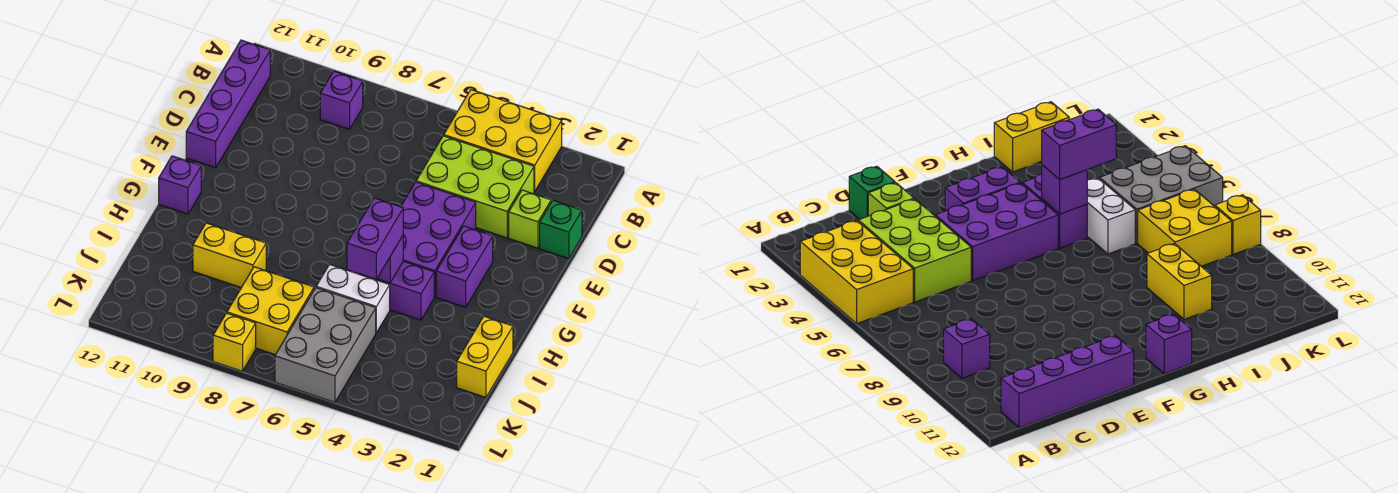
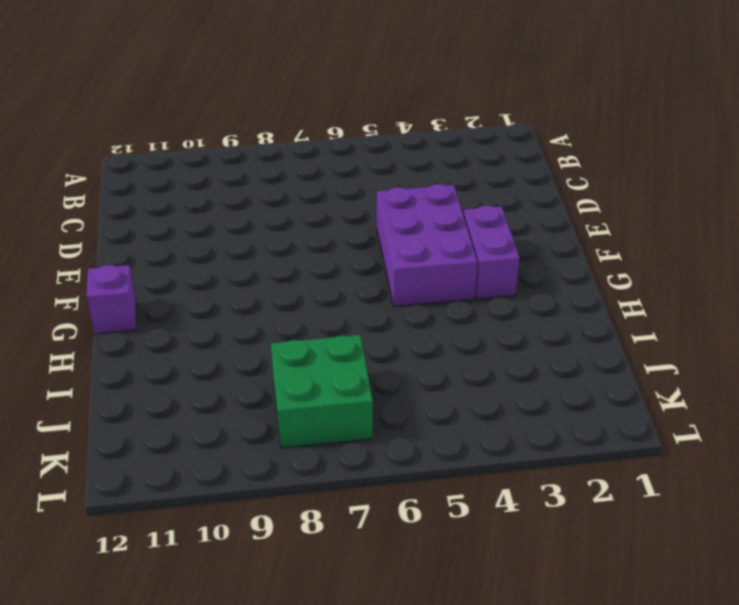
green 2x2 brick [271,335,373,448] -> yellow 2x2 brick [227,267,314,355]
none -> yellow 2x3 brick [444,90,562,191]
none -> purple 1x1 brick [320,71,363,129]
none -> purple 1x4 brick [186,40,270,168]

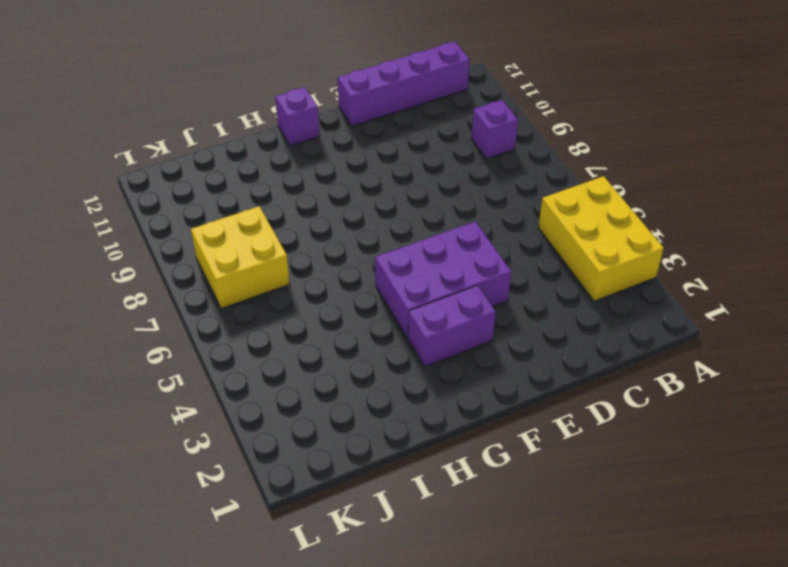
none -> lime 2x3 brick [416,136,534,238]
none -> green 1x1 brick [540,201,582,259]
none -> lime 1x1 brick [509,190,551,248]

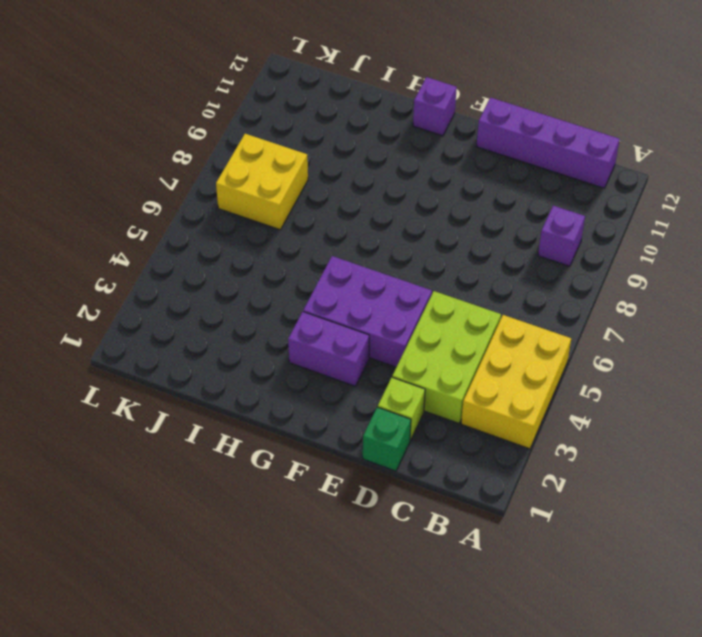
none -> purple 1x2 brick [361,261,434,320]
none -> yellow 1x2 brick [457,316,513,397]
none -> white 1x2 brick [316,264,390,333]

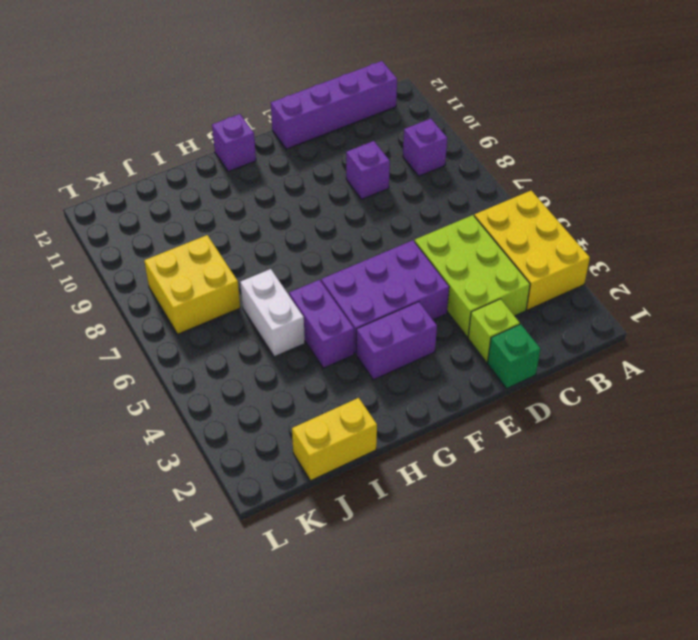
purple 1x1 brick [346,141,390,199] -> purple 1x1 brick moved to [377,236,403,283]
none -> yellow 1x2 brick [193,223,266,287]
none -> grey 2x3 brick [275,288,376,402]
none -> yellow 1x1 brick [213,313,256,371]

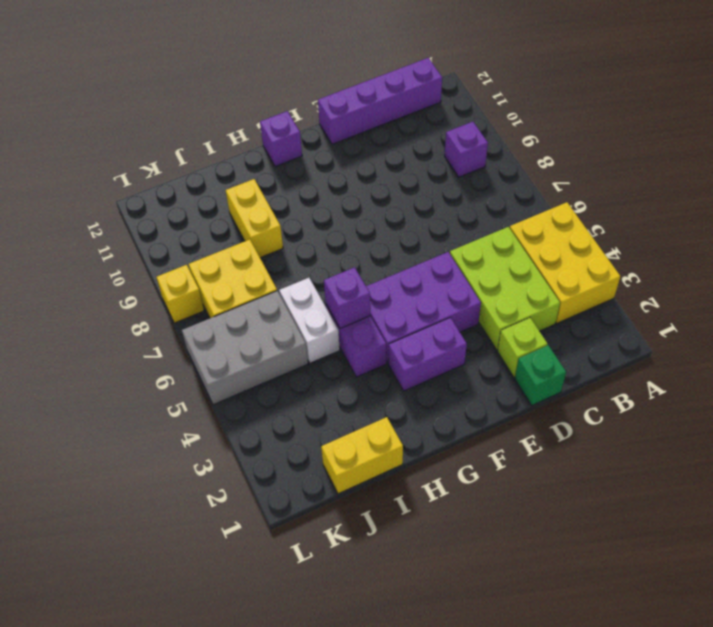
none -> purple 1x2 brick [347,198,403,279]

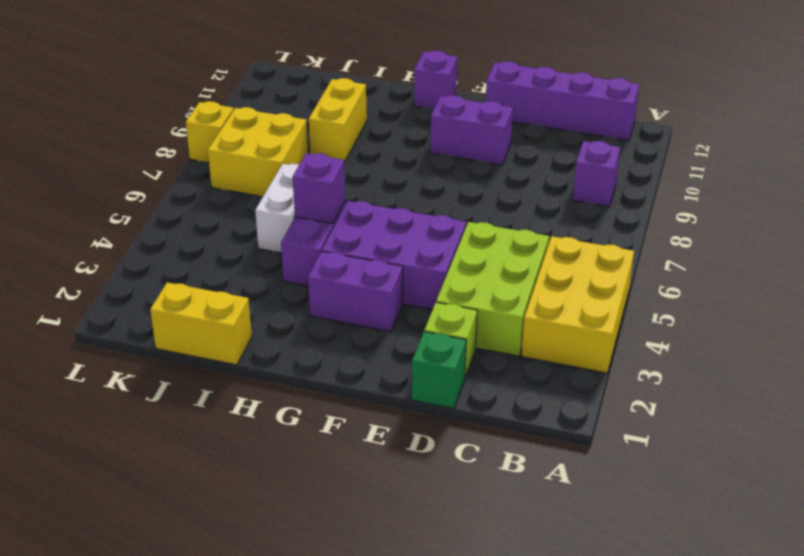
purple 1x2 brick [430,95,513,165] -> purple 1x2 brick moved to [347,198,403,279]
none -> grey 2x3 brick [275,288,376,402]

